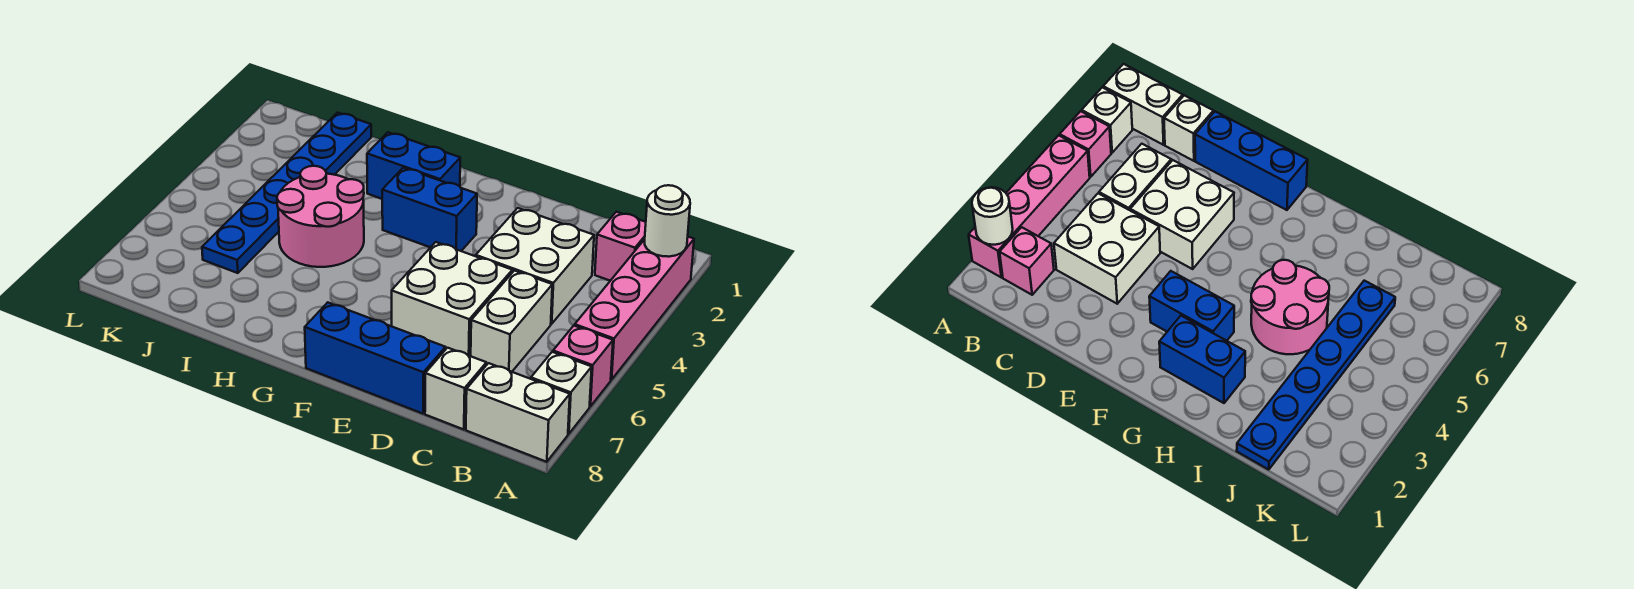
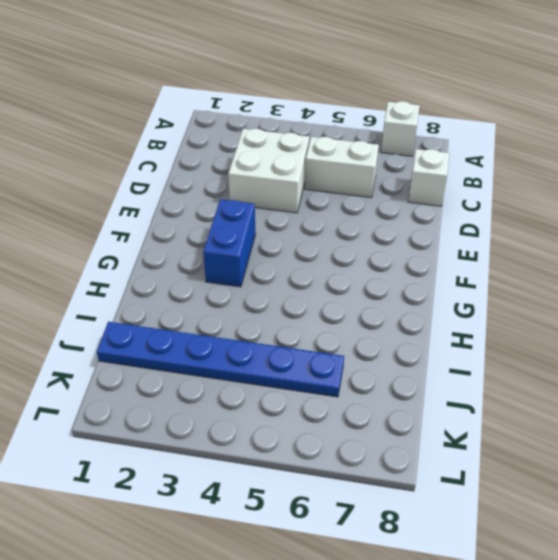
none -> pink 1x4 brick [575,237,694,380]
none -> pink 1x1 brick [553,326,613,406]
none -> white 1x2 brick [466,363,570,462]

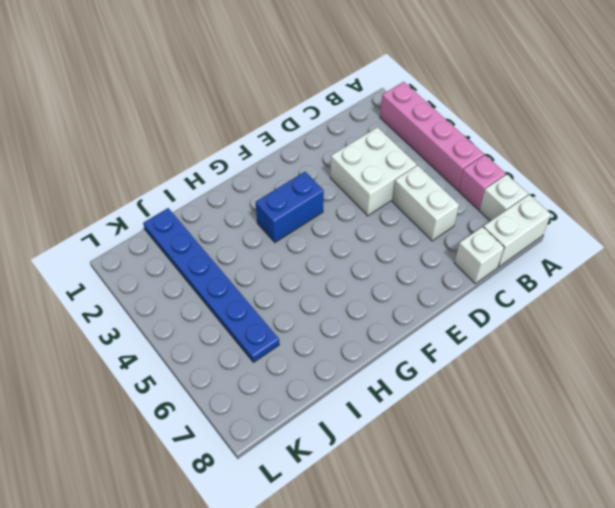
none -> pink 1x1 brick [595,212,646,281]
none -> white 2x2 brick [392,242,512,356]
none -> blue 1x3 brick [305,302,446,414]

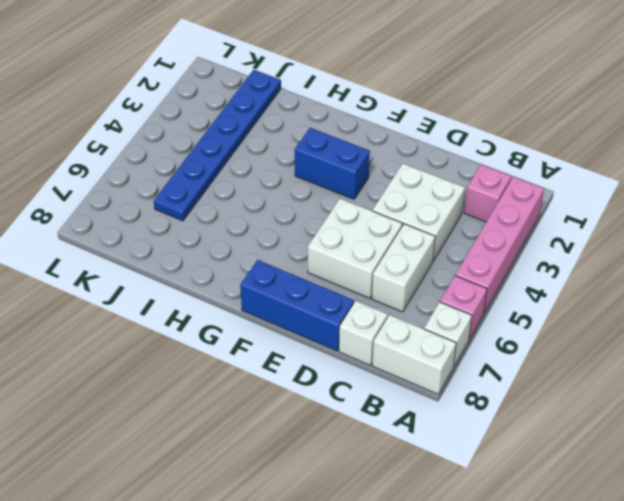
none -> blue 1x2 brick [367,132,460,199]
none -> pink 2x2 round brick [277,166,364,267]
none -> white 1x1 round brick [645,185,690,257]

